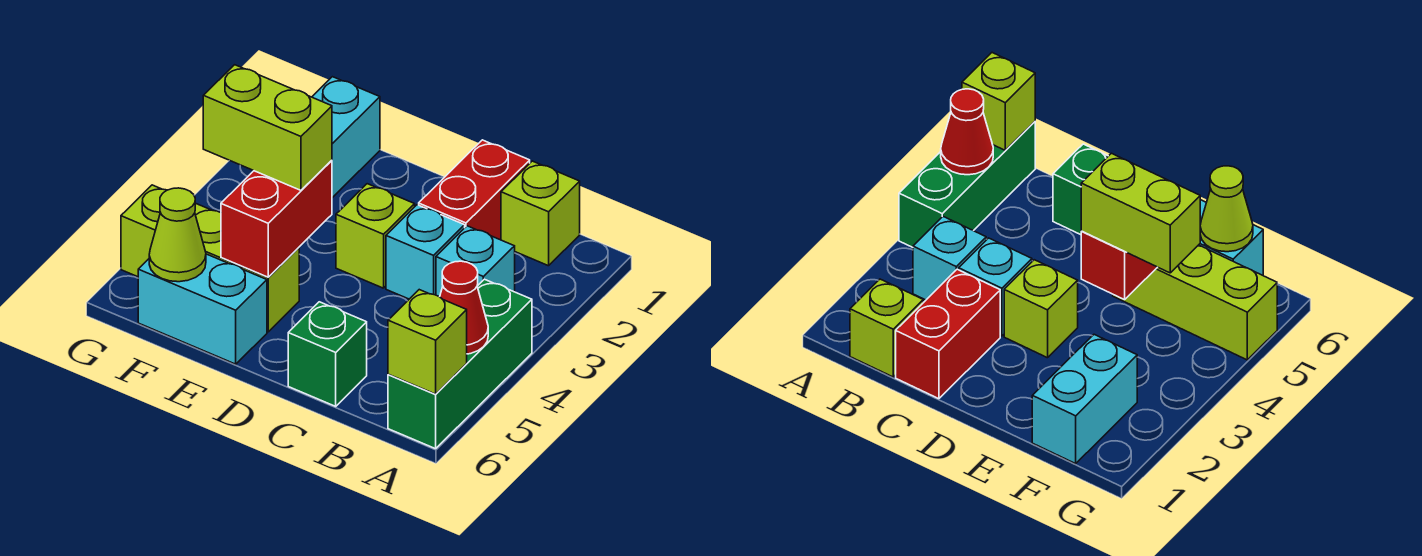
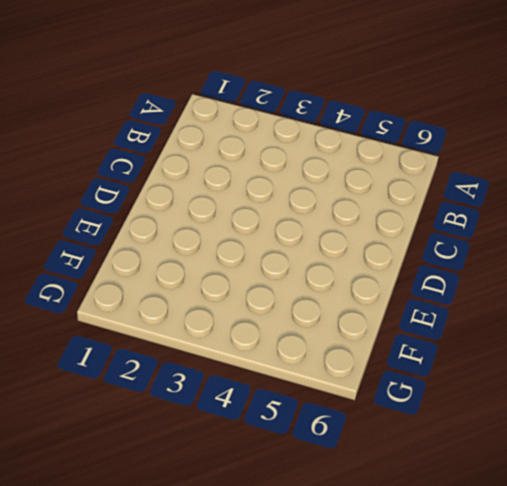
none -> green 1x3 brick [388,279,532,449]
none -> lime 1x1 brick [501,161,580,266]
none -> cyan 1x1 brick [436,226,515,297]

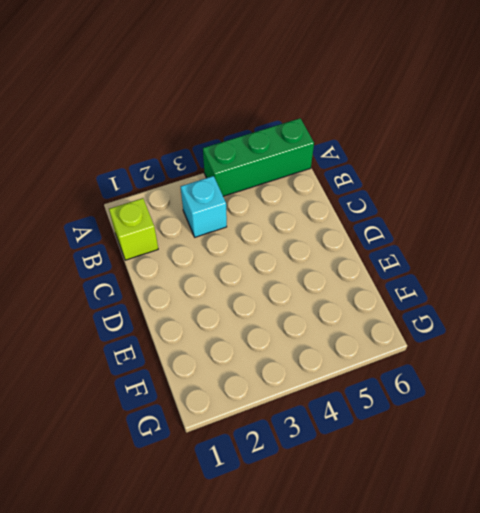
none -> red 1x2 brick [419,140,530,240]
none -> cyan 1x1 brick [386,205,465,299]
none -> green 1x1 brick [288,302,367,406]

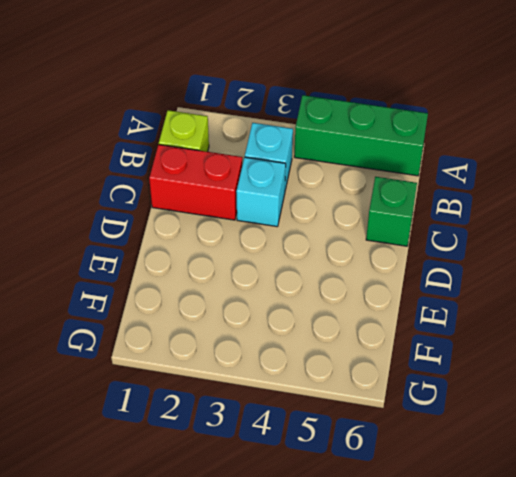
none -> lime 1x1 brick [336,184,415,288]
none -> lime 1x3 brick [121,185,299,332]
none -> cyan 1x2 brick [138,254,267,364]

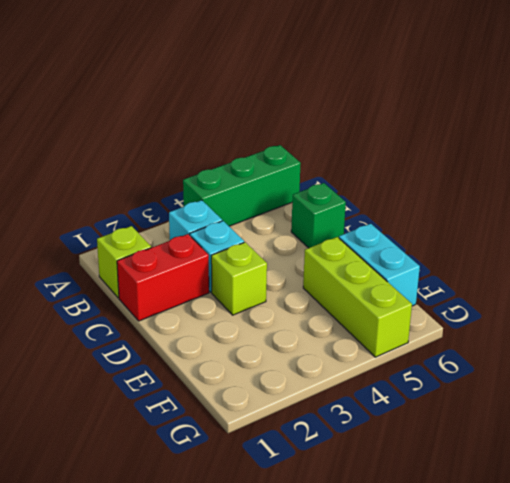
none -> cyan 1x2 brick [312,77,380,198]
none -> red 1x1 cone [440,261,488,354]
none -> lime 1x1 brick [388,290,467,394]

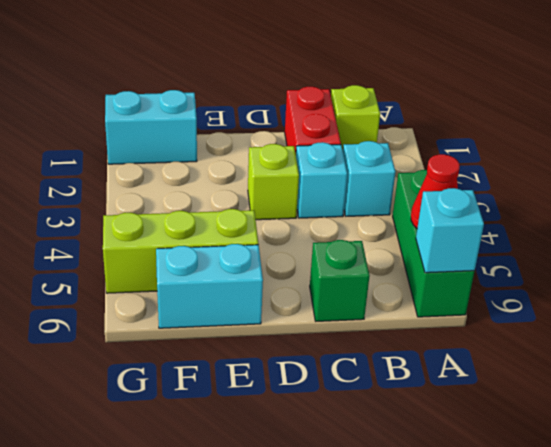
cyan 1x1 brick [416,188,484,273] -> lime 1x1 brick [388,290,467,394]
cyan 1x2 brick [105,90,197,164] -> cyan 1x2 brick turned to [312,77,380,198]
none -> red 1x2 brick [221,160,332,277]
none -> lime 1x1 cone [149,188,206,282]
none -> lime 1x2 brick [203,65,332,190]

